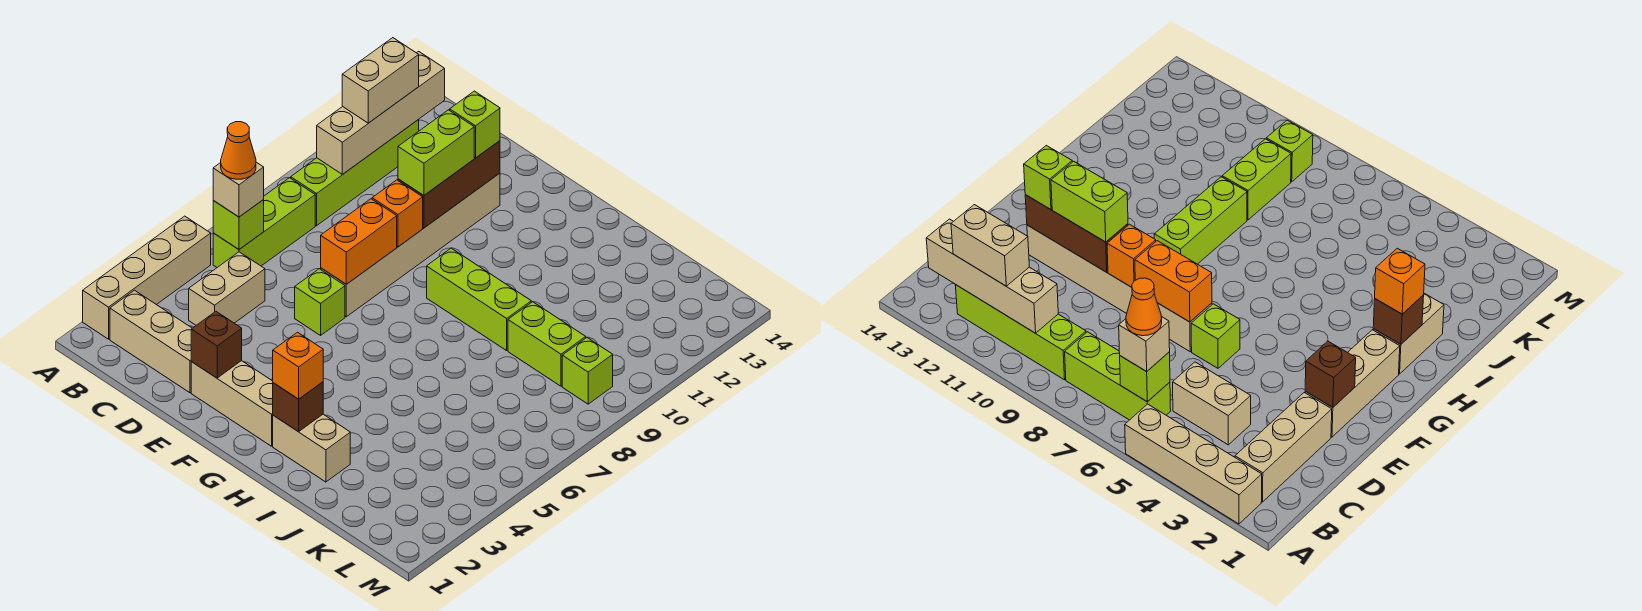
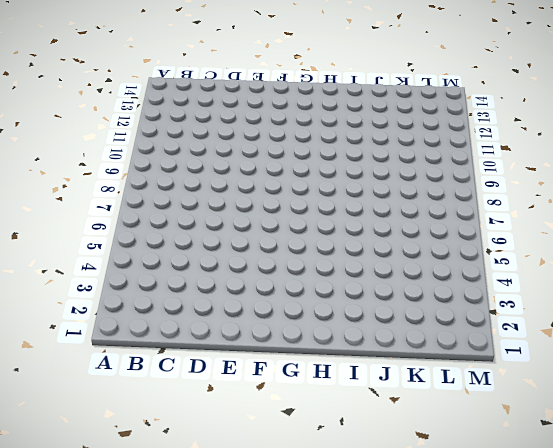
none -> tan 1x4 brick [83,216,211,339]
none -> tan 1x3 brick [110,290,192,393]
none -> lime 1x3 brick [213,178,315,267]

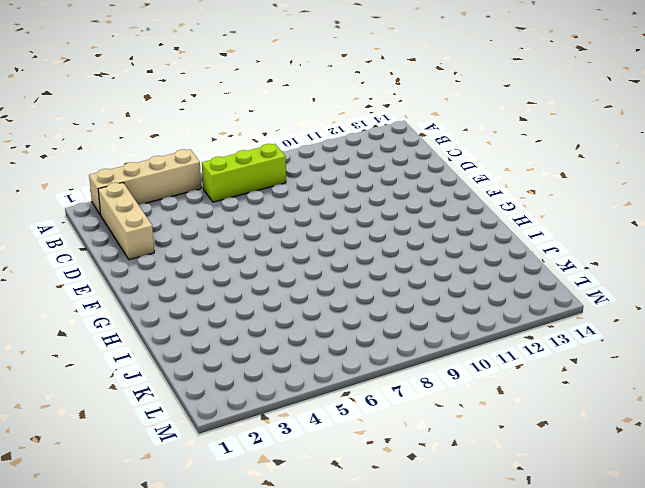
none -> lime 1x4 brick [291,120,419,226]
none -> tan 1x2 brick [189,252,265,325]
none -> tan 1x3 brick [191,361,273,446]

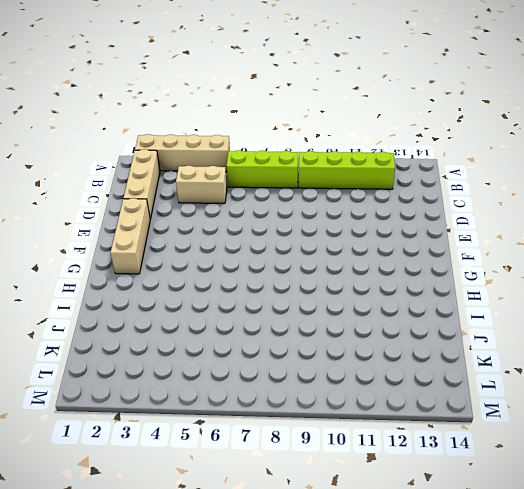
none -> lime 1x1 brick [295,269,345,335]
none -> tan 1x6 brick [321,173,500,317]
none -> lime 1x3 brick [427,248,531,350]

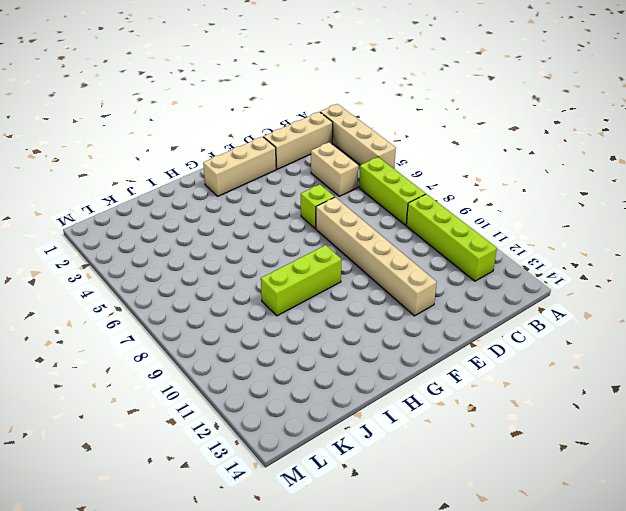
none -> tan 1x2 brick [273,414,350,482]
none -> lime 1x2 brick [508,302,586,386]
none -> lime 1x1 brick [562,338,613,404]

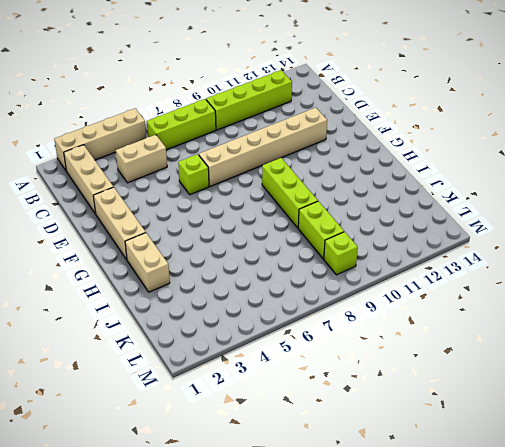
none -> lime 1x1 brick [213,200,264,249]
none -> tan 1x4 brick [317,51,445,174]
none -> brown 1x1 brick [191,312,242,378]

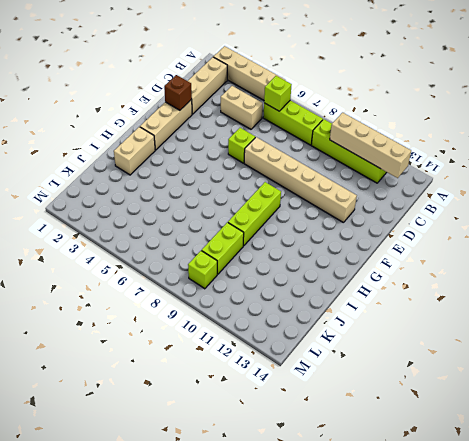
none -> orange 1x2 brick [321,199,397,284]
none -> orange 1x1 brick [372,180,423,247]
none -> brown 1x3 brick [398,141,500,228]

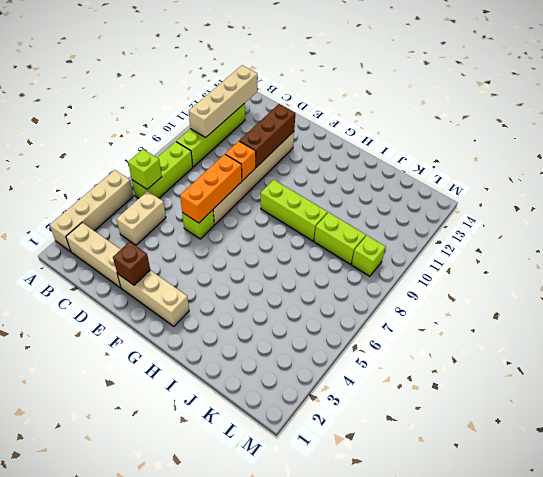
orange 1x3 brick [180,154,242,223] -> orange 1x2 brick [321,199,397,284]
none -> tan 1x2 brick [273,414,350,482]
none -> brown 1x1 brick [273,382,323,432]
none -> tan 1x1 brick [213,162,264,217]

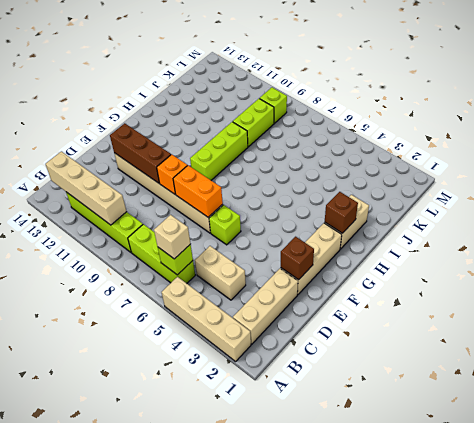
none -> tan 1x2 brick [342,38,419,123]
none -> lime 1x2 brick [398,110,474,195]
none -> lime 1x1 brick [450,91,500,158]

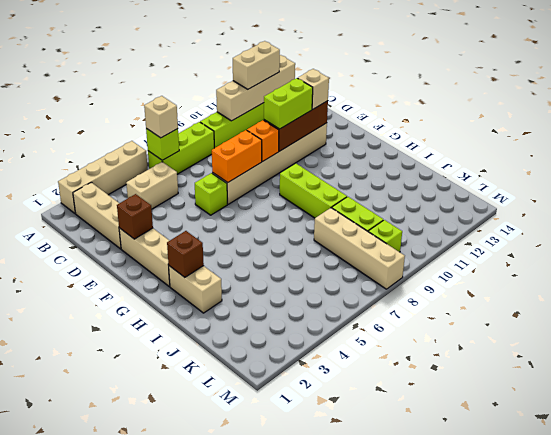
tan 1x1 brick [298,69,329,109] -> lime 1x1 brick [450,91,500,158]
tan 1x4 brick [314,208,405,289] -> none
none -> orange 1x1 brick [273,332,323,399]
none -> orange 1x1 cone [221,122,256,179]

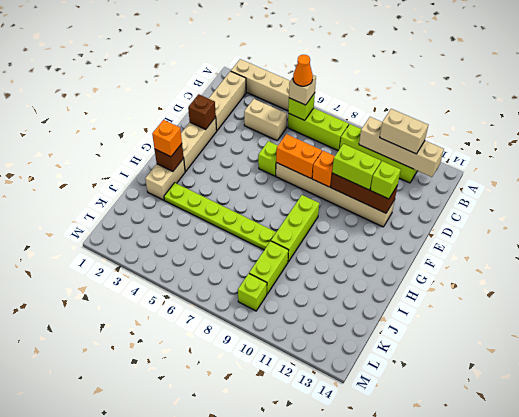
lime 1x6 plate [164,183,276,250] -> none

